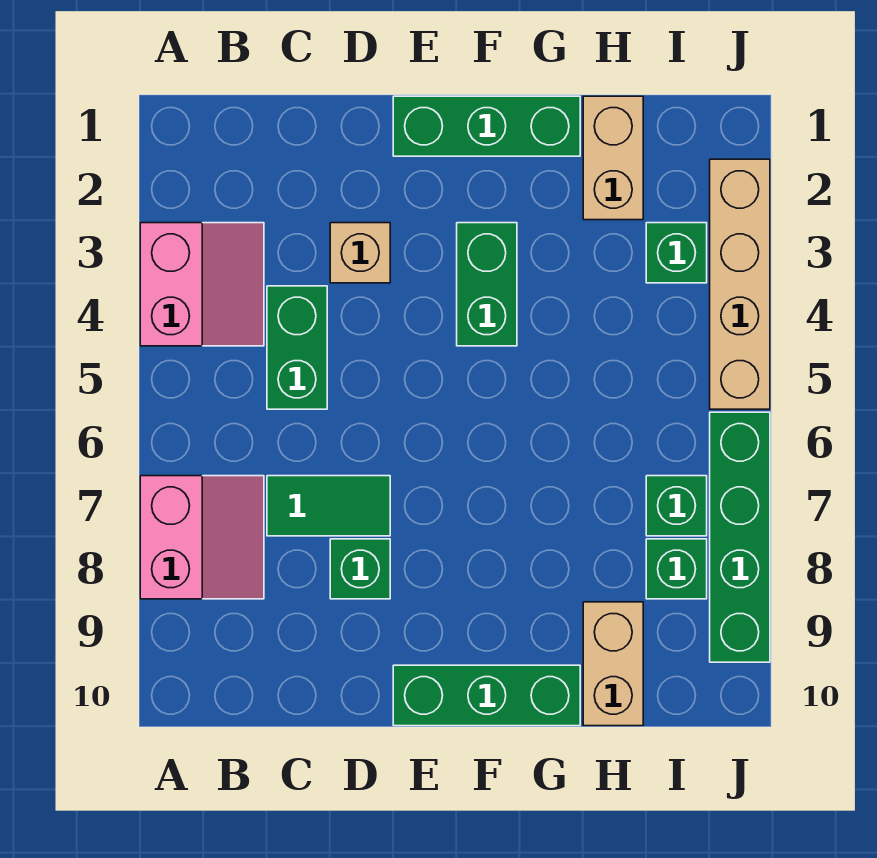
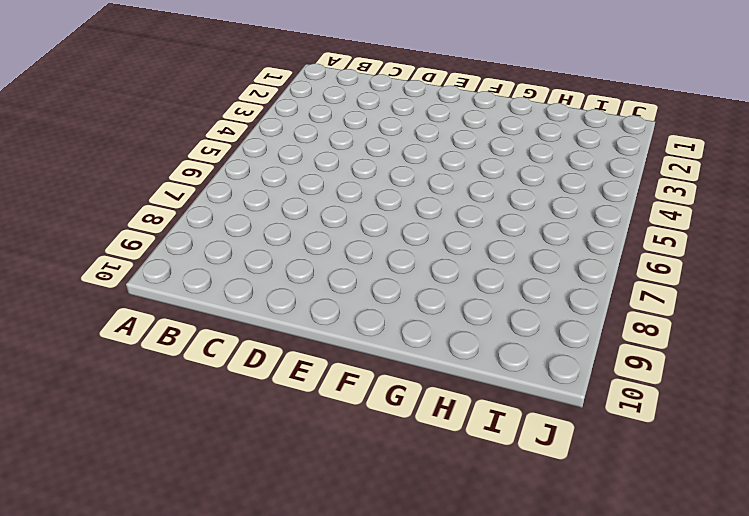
none -> pink 2x2 slope [140,223,264,346]
none -> pink 2x2 slope [140,476,264,599]
none -> green 1x2 brick [267,286,327,409]

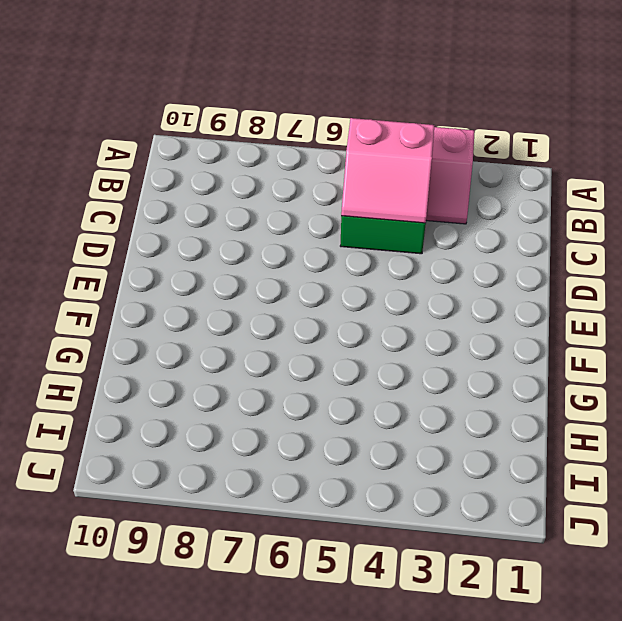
pink 2x2 slope [341,118,435,223] -> pink 2x2 slope moved to [140,476,264,599]
none -> green 1x2 tile [267,476,390,536]
none -> tan 1x1 brick [330,223,390,283]
none -> green 1x1 brick [330,539,390,599]

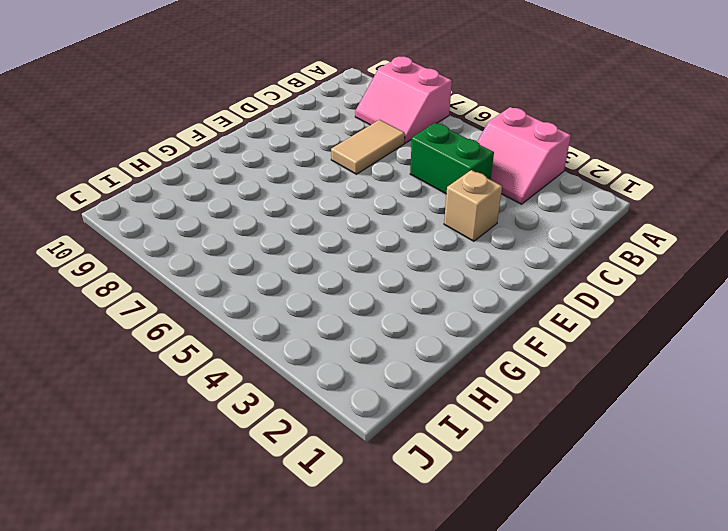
tan 1x2 tile [331,120,405,174] -> green 1x2 tile [267,476,390,536]
none -> green 1x1 brick [330,539,390,599]
none -> green 1x3 brick [393,96,580,156]
none -> green 1x3 brick [393,665,580,726]

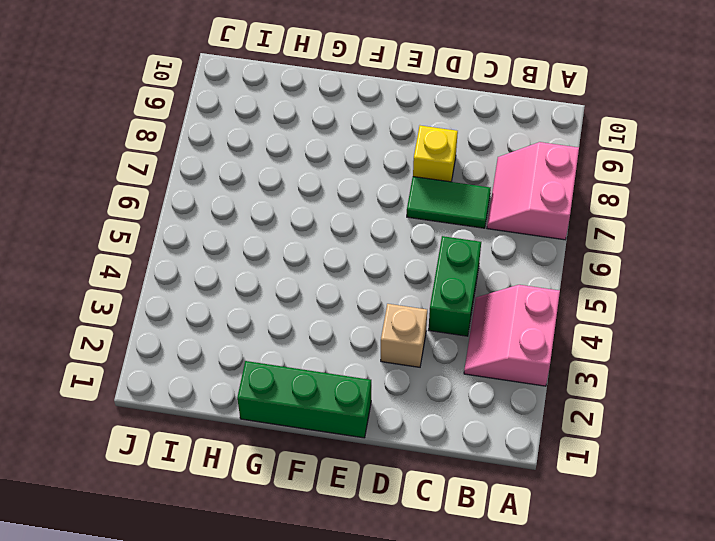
yellow 1x1 brick [413,126,458,182] -> green 1x1 brick [330,539,390,599]
none -> green 1x3 brick [393,665,580,726]
none -> green 1x2 brick [457,223,517,346]
none -> tan 1x2 brick [583,96,643,220]

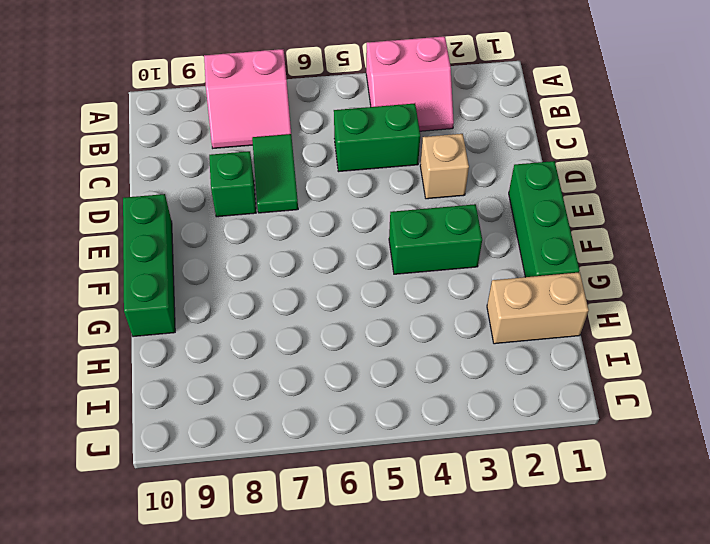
none -> tan 1x2 brick [583,602,643,726]
none -> green 1x1 brick [646,223,707,283]
none -> green 1x1 brick [646,476,707,536]

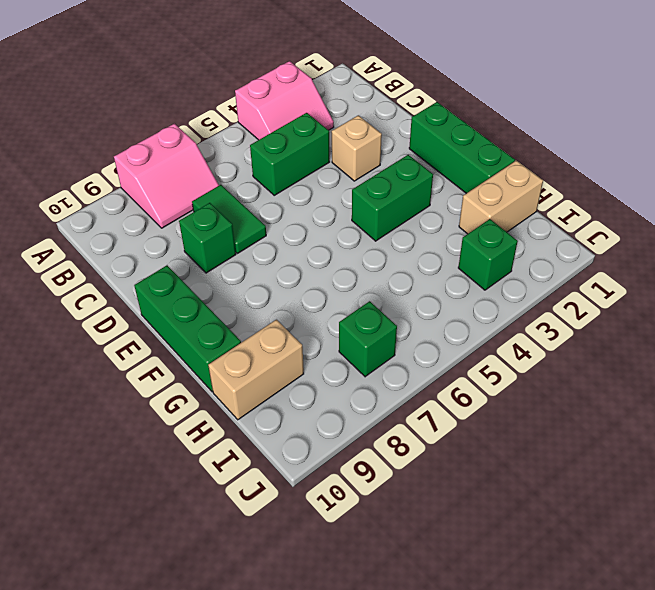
none -> green 1x1 brick [646,539,707,599]
none -> tan 1x4 brick [710,159,770,409]
none -> green 1x4 brick [710,412,770,662]

